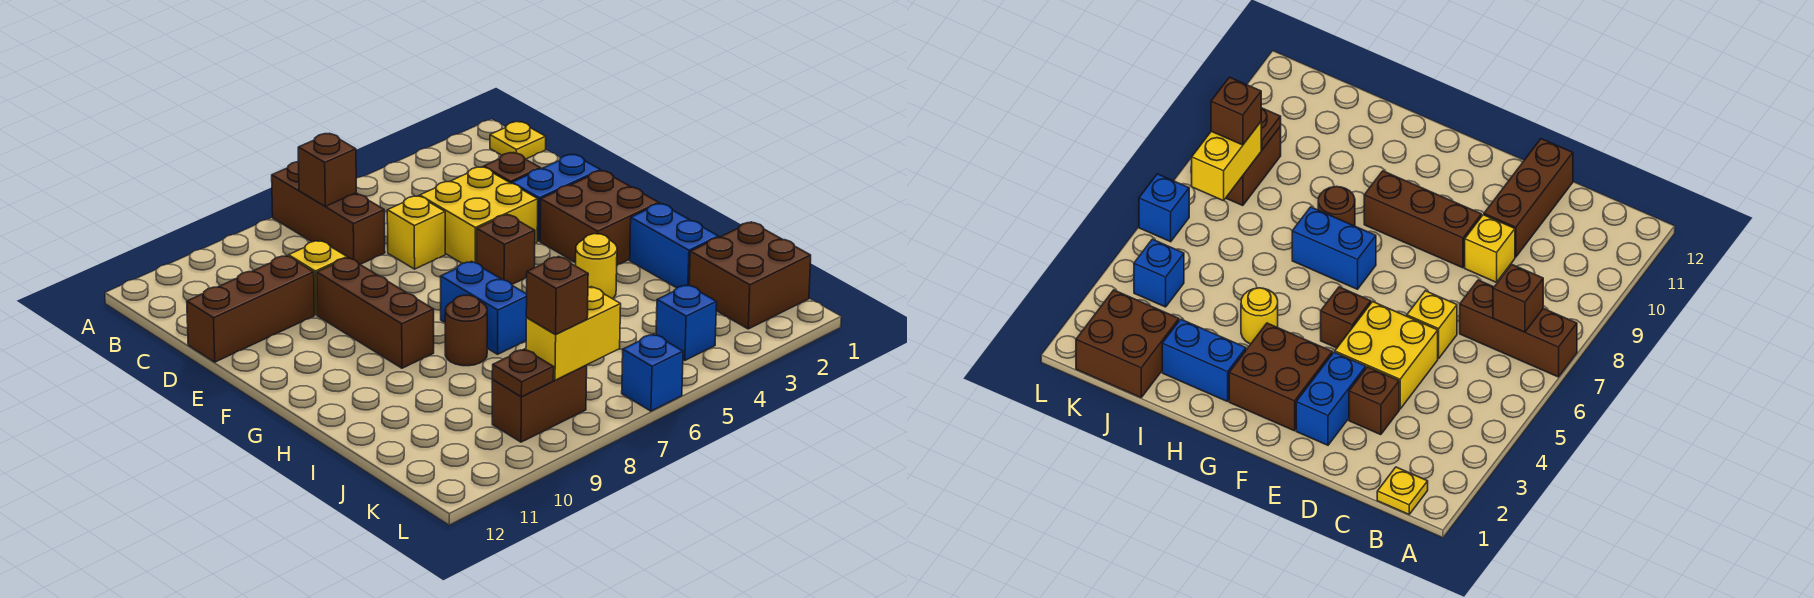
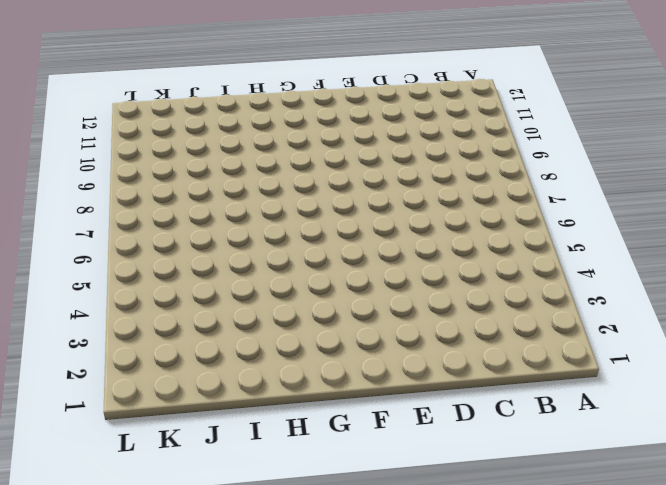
none -> brown 1x3 brick [272,162,385,265]
none -> yellow 1x1 plate [490,122,546,159]
none -> brown 1x1 brick [484,152,541,184]

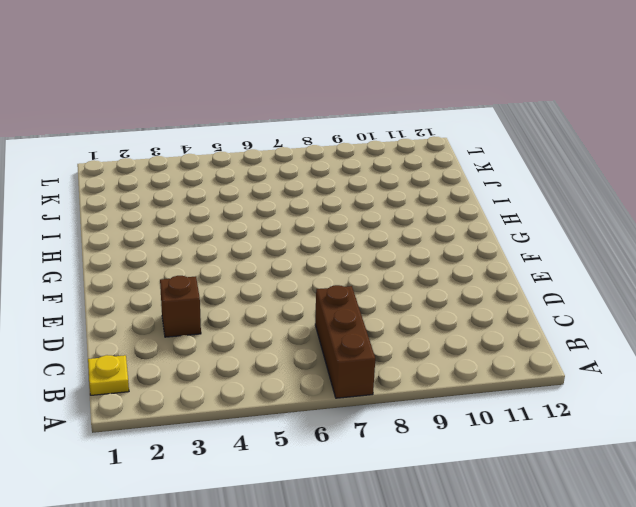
none -> yellow 2x2 brick [420,167,538,263]
none -> yellow 1x1 brick [387,196,445,269]
none -> yellow 1x1 brick [289,241,347,315]

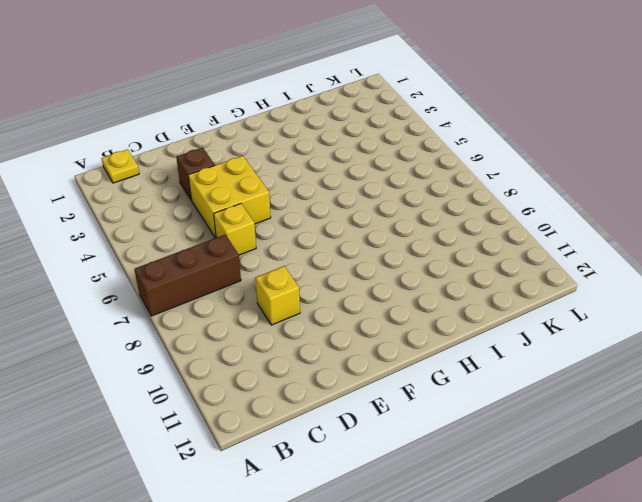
none -> brown 1x3 brick [187,256,314,362]
none -> blue 1x2 brick [512,155,601,241]
none -> brown 1x3 brick [317,258,434,368]

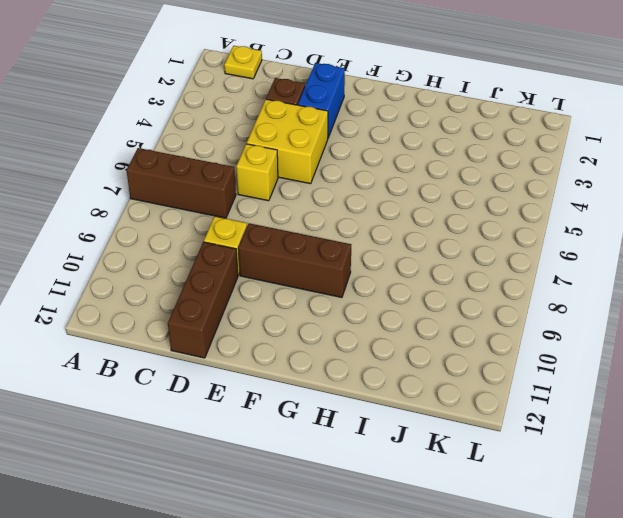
none -> brown 2x2 brick [540,171,659,265]
none -> brown 1x1 brick [477,214,535,284]
none -> blue 1x2 brick [441,261,527,354]

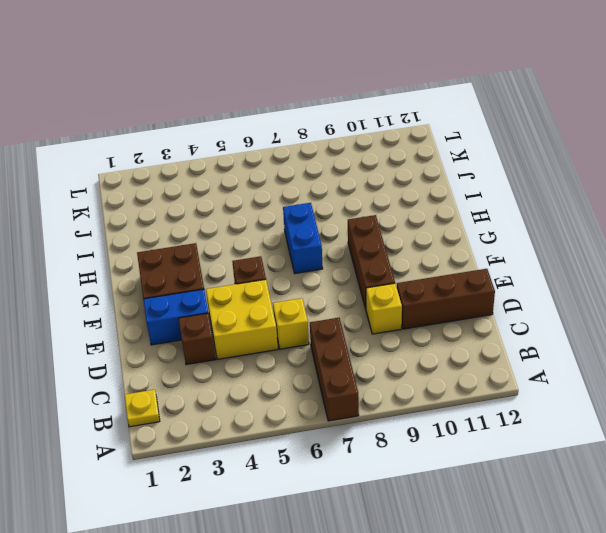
none -> blue 1x2 brick [630,203,719,288]
none -> yellow 1x1 round brick [576,234,617,298]
none -> brown 1x1 round brick [445,295,487,366]

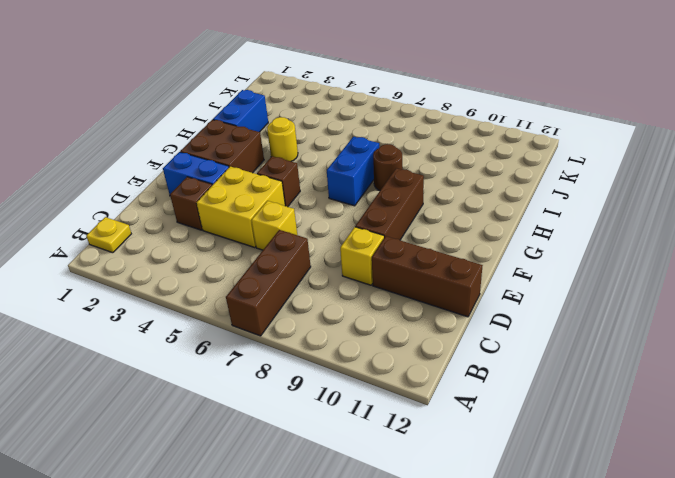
none -> brown 2x2 brick [689,222,811,329]
none -> blue 1x1 brick [656,285,717,361]
none -> brown 1x2 brick [492,365,587,442]

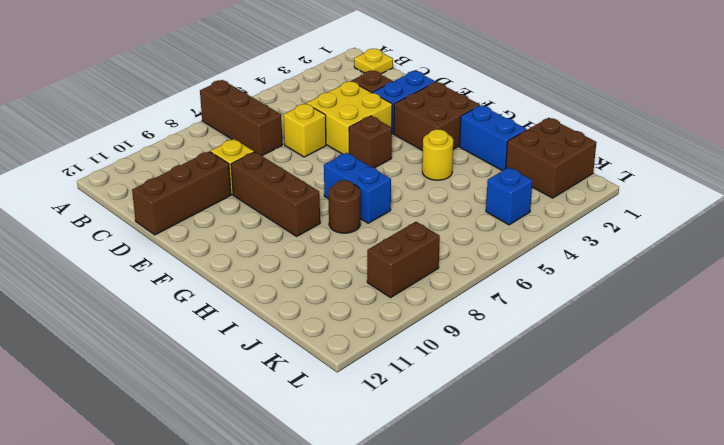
none -> blue 1x1 brick [622,334,683,411]
none -> brown 1x1 brick [298,134,356,206]
none -> yellow 1x2 brick [526,287,621,380]

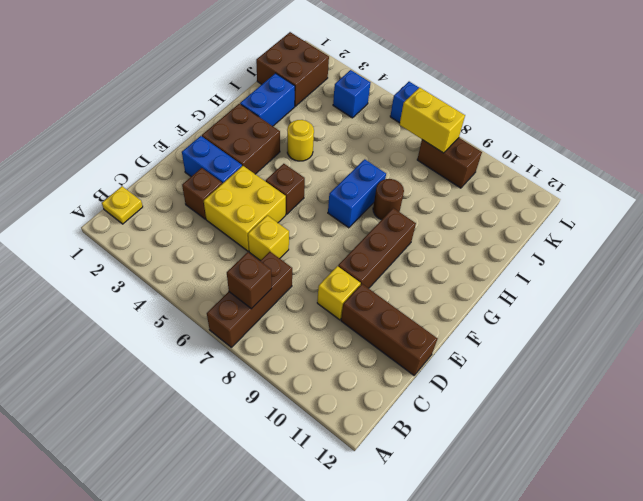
none -> brown 1x1 plate [492,349,554,397]
none -> brown 1x1 brick [526,256,588,335]

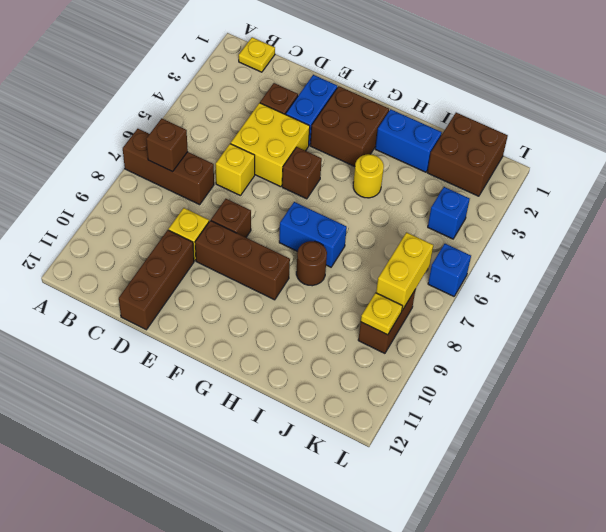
brown 1x1 brick [211,199,251,237] -> brown 1x1 brick moved to [526,256,588,335]
yellow 1x1 plate [361,293,403,335] -> brown 1x1 plate [492,349,554,397]

